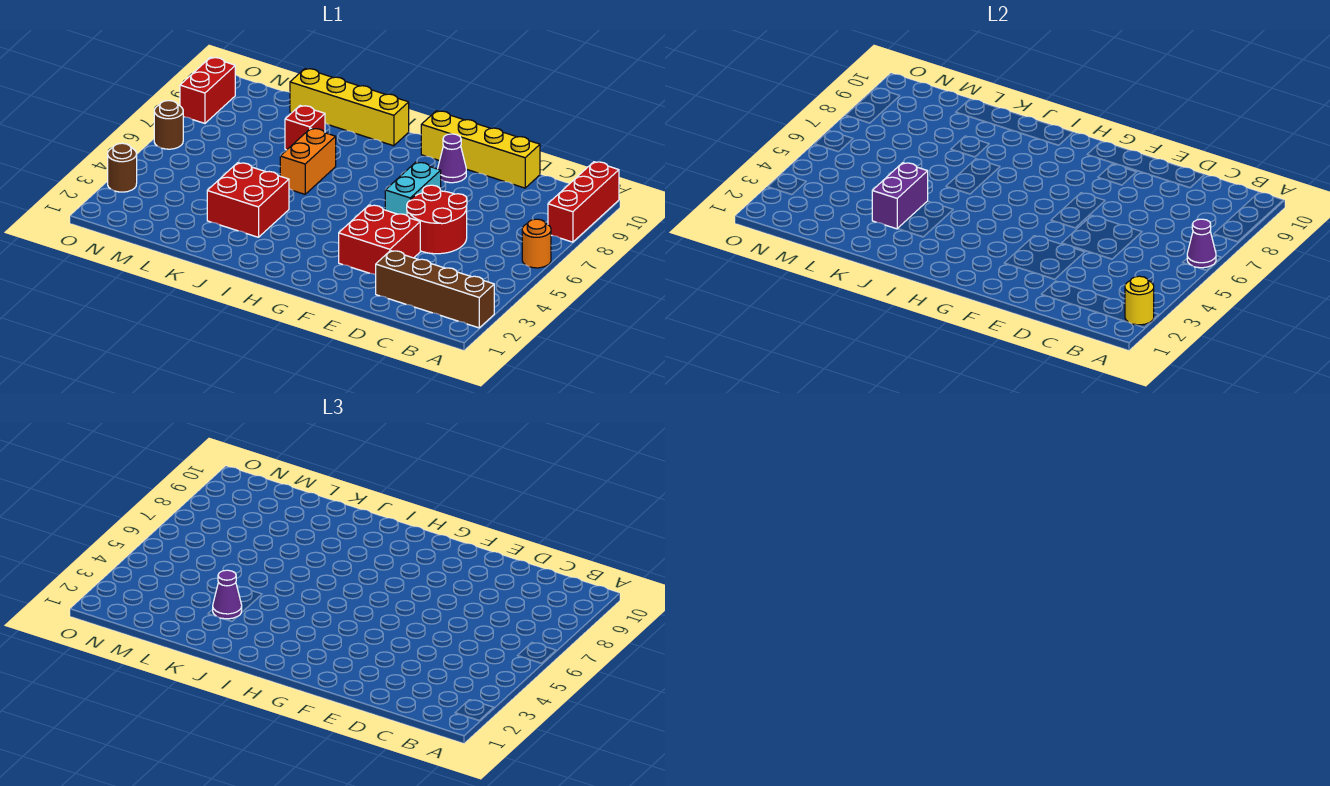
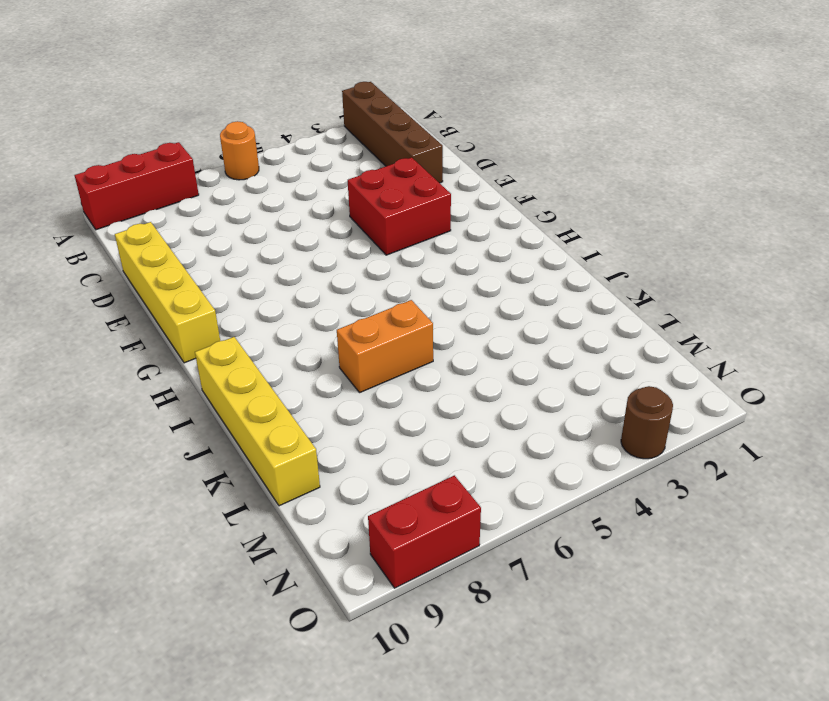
none -> red 2x2 round brick [407,185,467,254]
none -> cyan 1x2 brick [385,162,441,215]
none -> purple 1x1 cone [438,134,466,183]

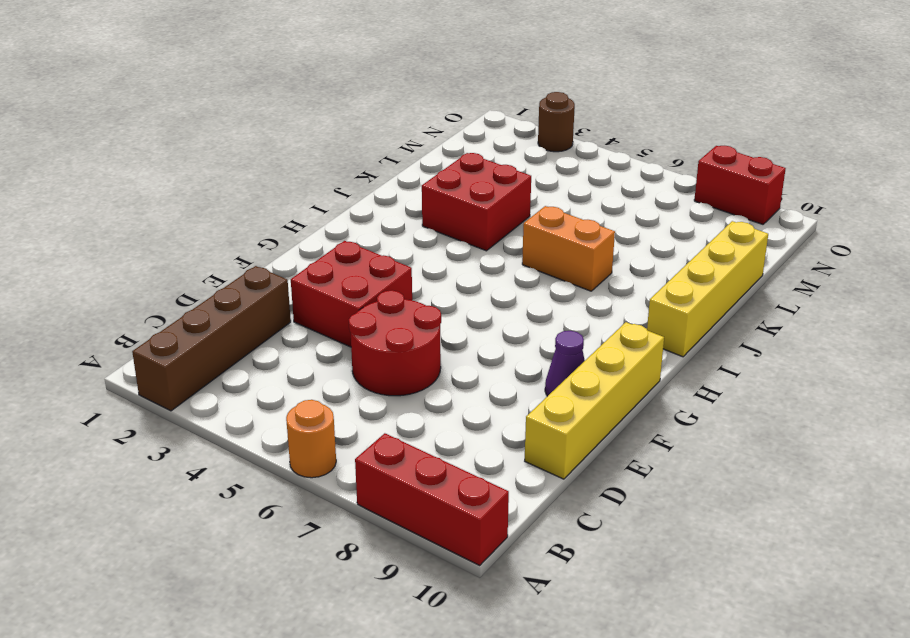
none -> cyan 1x2 brick [385,162,441,215]
none -> red 1x1 brick [285,106,325,150]
none -> brown 1x1 round brick [154,101,183,149]

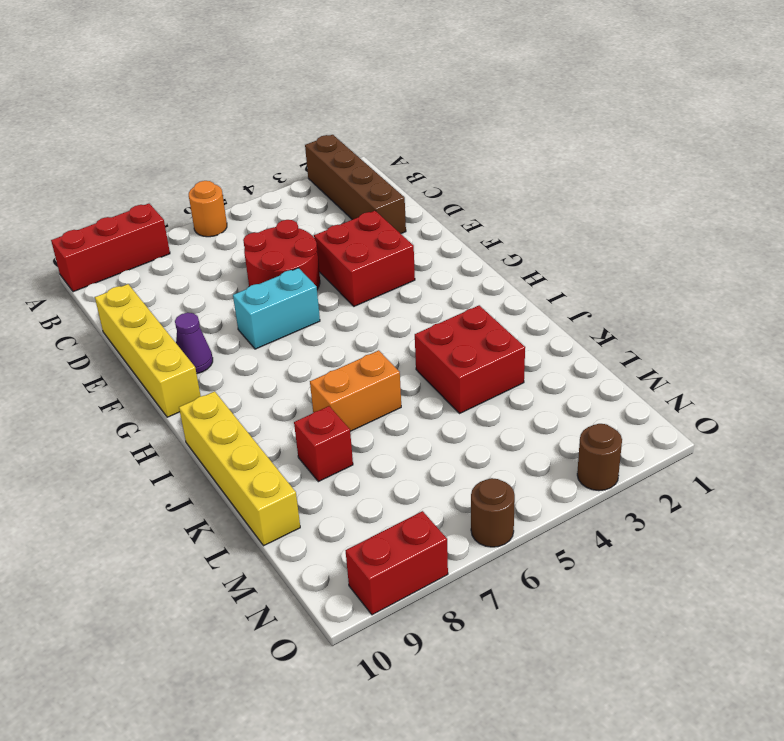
none -> yellow 1x1 round brick [1125,276,1154,325]
none -> purple 1x1 cone [1187,219,1216,268]
none -> purple 1x2 brick [872,163,928,229]

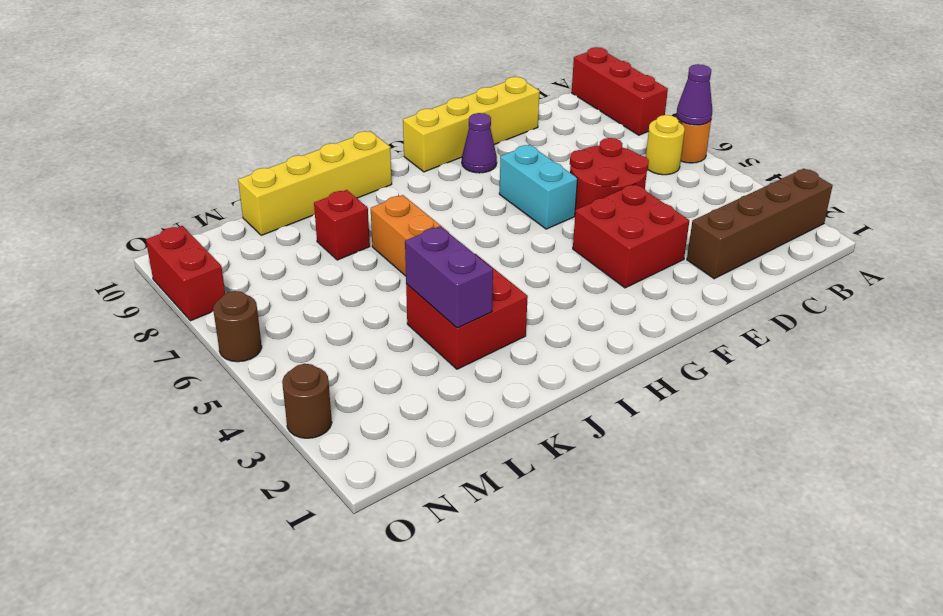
yellow 1x1 round brick [646,115,685,175] -> yellow 1x1 round brick moved to [1125,276,1154,325]
none -> purple 1x1 cone [213,570,242,619]

